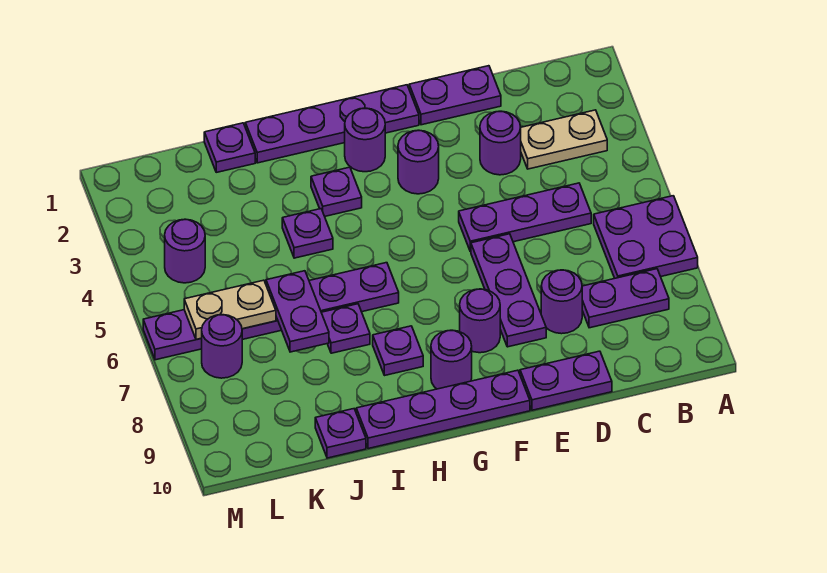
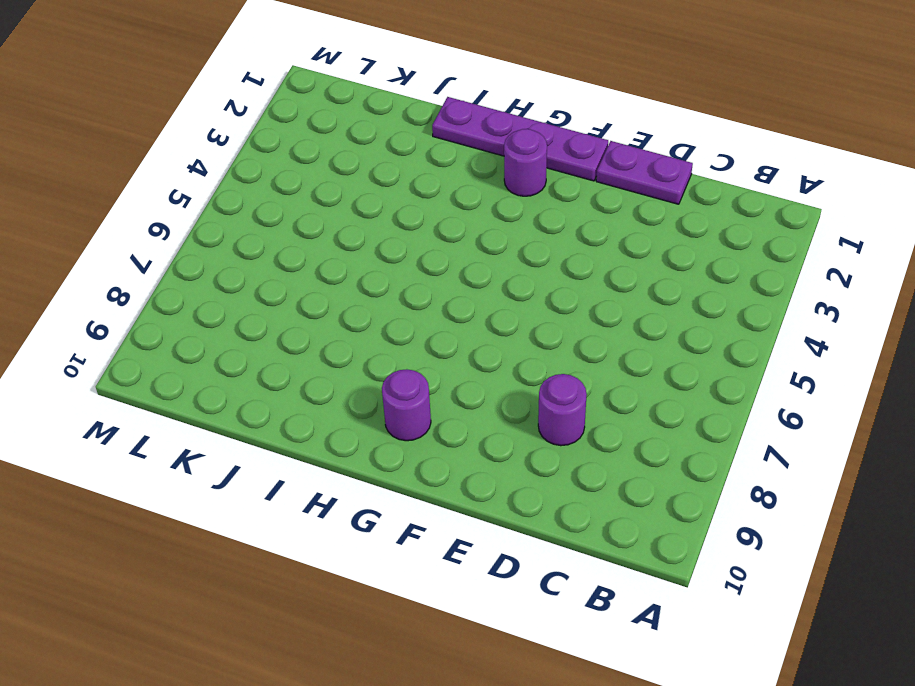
none -> purple 2x2 plate [594,196,698,278]
none -> tan 1x2 plate [521,110,607,169]
none -> purple 1x2 plate [582,269,669,328]

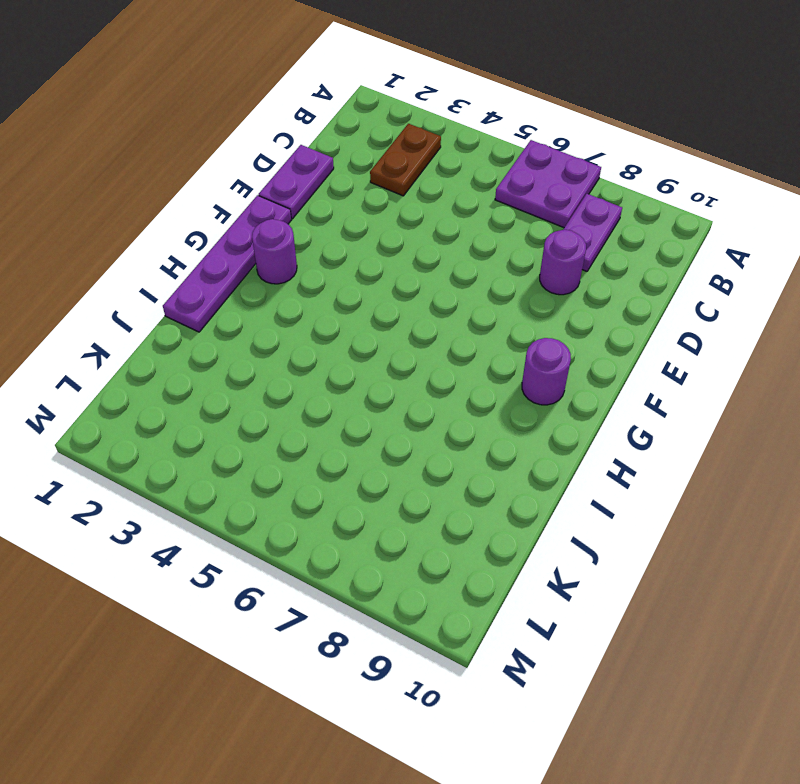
brown 1x2 plate [370,124,441,196] -> tan 1x2 plate [521,110,607,169]
none -> purple 1x3 plate [459,183,591,252]
none -> purple 1x1 round brick [480,111,521,175]
none -> purple 1x2 plate [520,351,612,410]

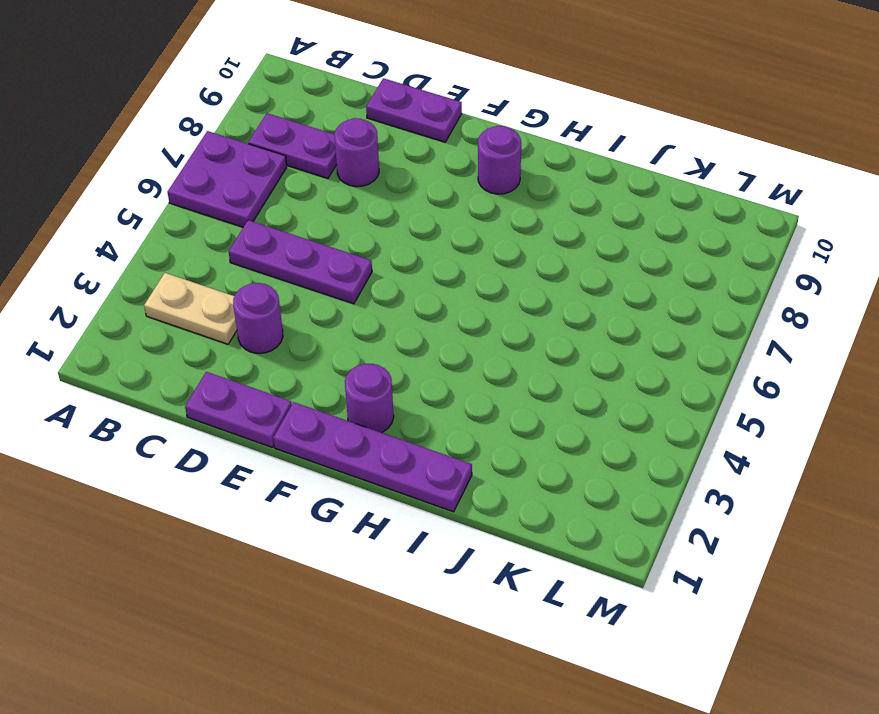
none -> purple 1x3 plate [471,234,546,347]
none -> purple 1x1 round brick [398,130,439,194]
none -> purple 1x1 round brick [460,289,500,353]

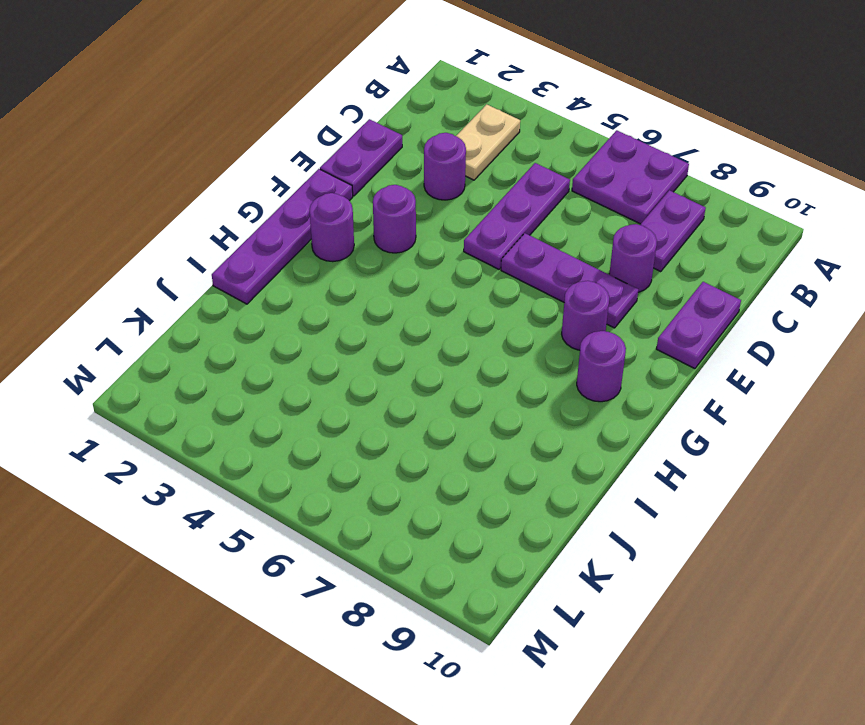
none -> purple 1x4 plate [356,370,530,449]
none -> purple 1x1 plate [311,167,362,216]
none -> purple 1x6 plate [143,263,399,360]

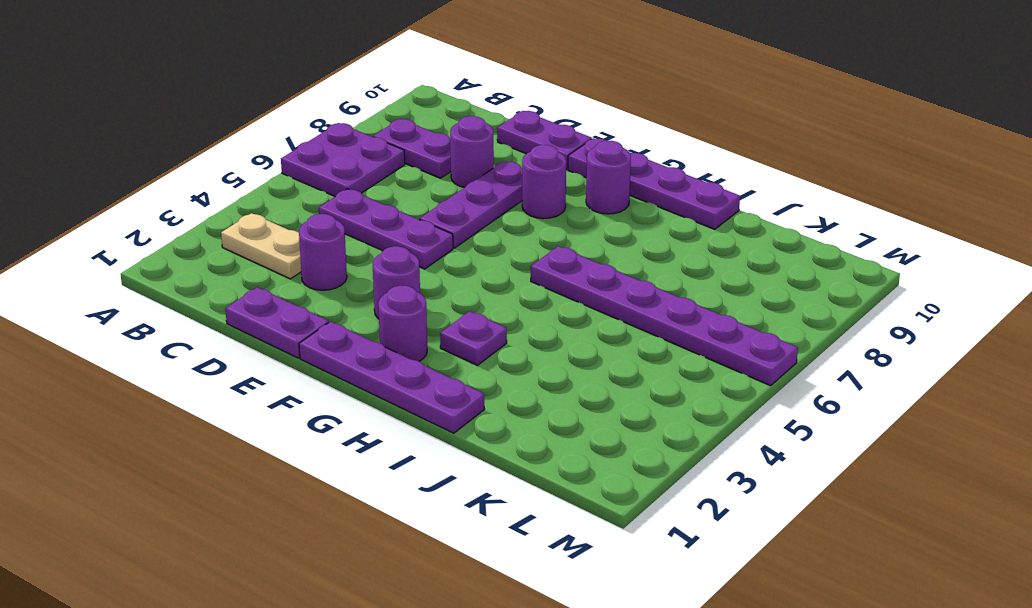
none -> purple 1x1 plate [373,326,423,375]
none -> purple 1x1 plate [282,209,333,258]
none -> purple 1x1 plate [321,304,370,353]

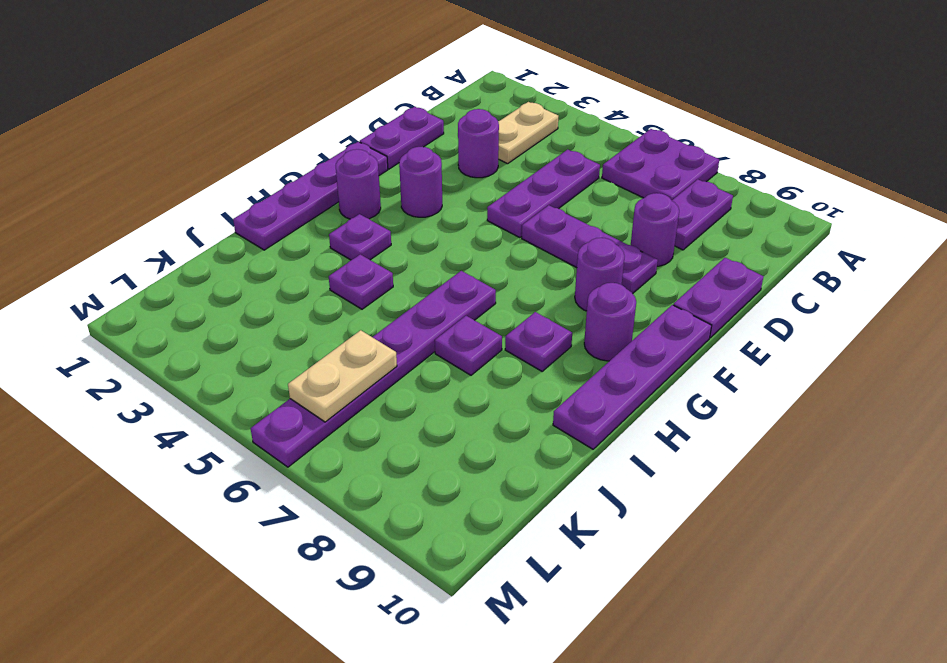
none -> purple 1x1 plate [204,123,255,172]
none -> purple 1x1 plate [315,409,366,458]
none -> purple 1x1 round brick [165,219,205,283]

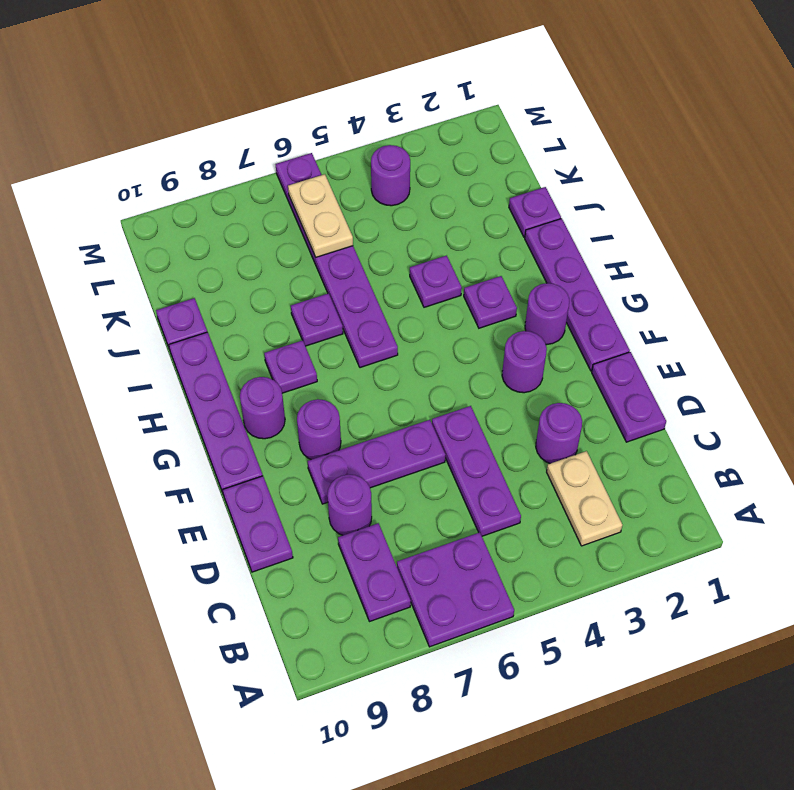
none -> purple 1x1 round brick [201,315,242,378]
none -> purple 1x2 plate [266,271,329,352]

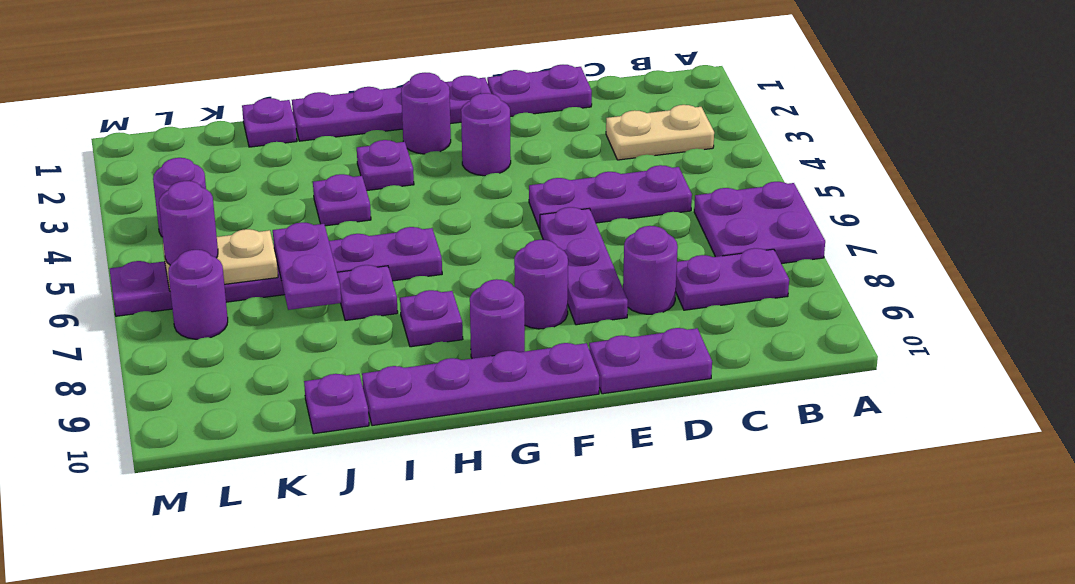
purple 1x1 round brick [159,181,218,265] -> purple 1x1 round brick moved to [480,111,521,175]

